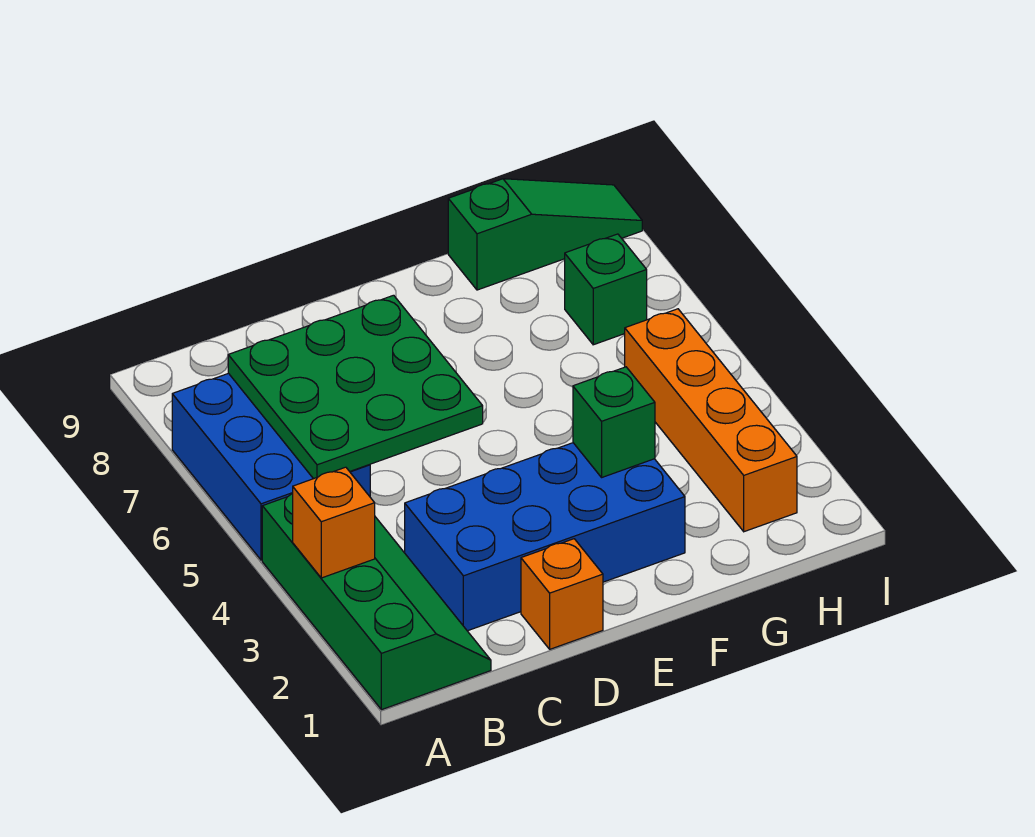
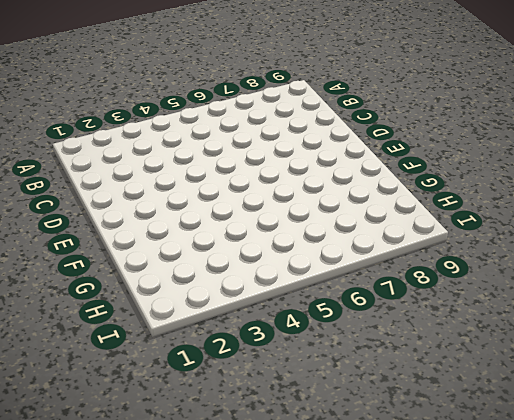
none -> green 2x4 slope [262,494,491,710]
none -> blue 2x3 brick [172,373,370,560]

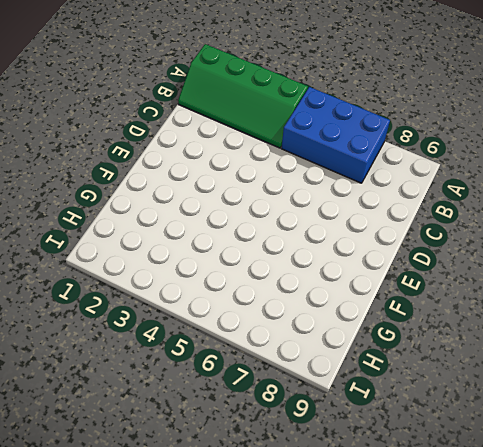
none -> blue 2x4 brick [405,443,685,631]
none -> orange 1x1 brick [521,539,603,649]

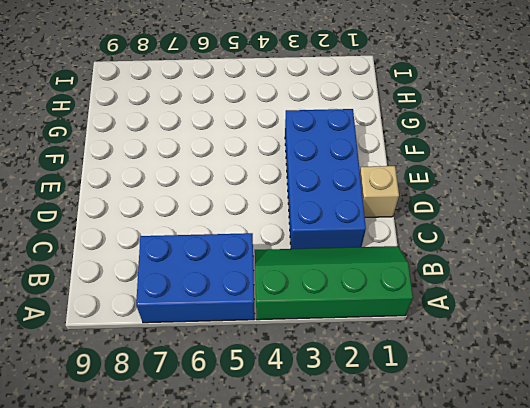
tan 1x1 brick [360,166,399,217] -> orange 1x1 brick [521,539,603,649]
none -> green 1x3 slope [448,179,642,290]
none -> orange 1x4 brick [625,309,797,532]

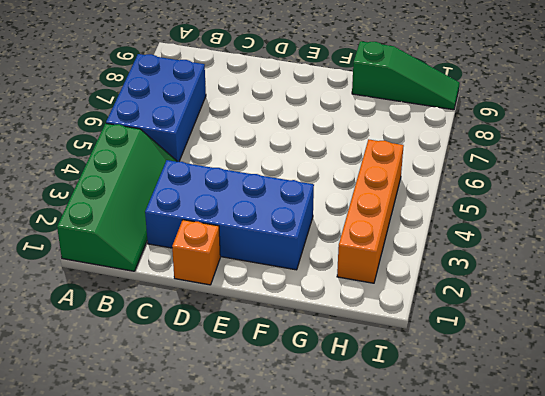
none -> green 1x1 brick [565,234,647,345]
none -> orange 1x1 brick [293,467,375,578]

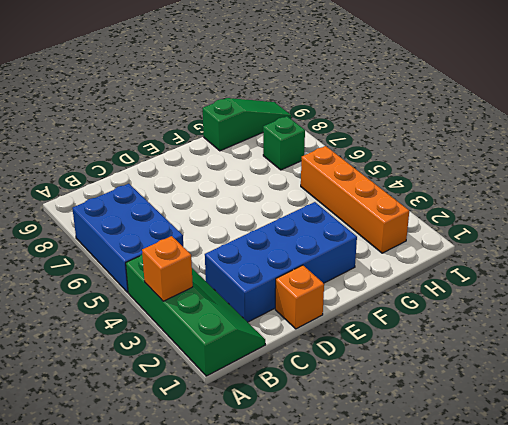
none -> green 3x3 plate [228,295,483,479]
none -> green 1x1 brick [573,367,655,477]

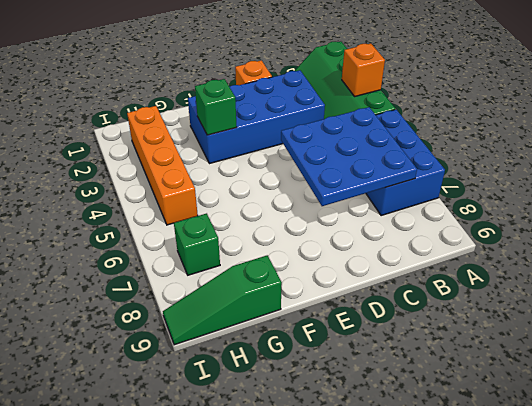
blue 3x3 plate [281,107,417,206] -> green 3x3 plate [228,295,483,479]

